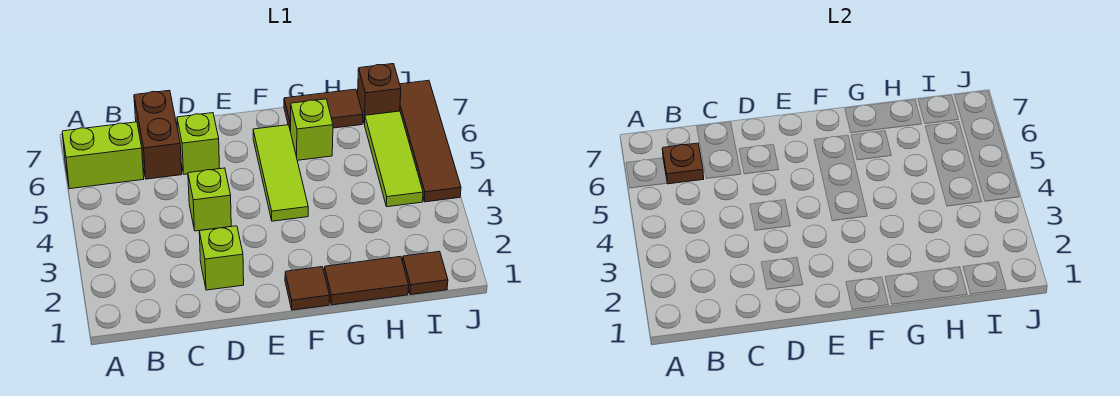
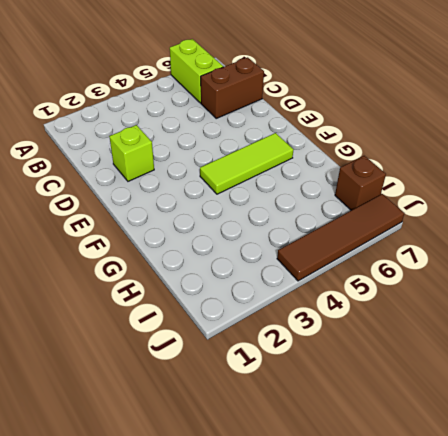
none -> lime 1x1 brick [188,168,231,231]
none -> lime 1x1 brick [177,113,220,174]
none -> brown 1x1 tile [285,267,330,310]

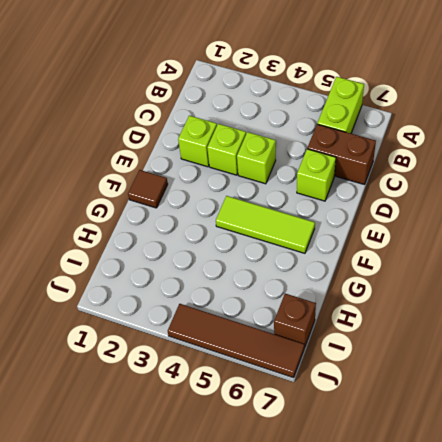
lime 1x1 brick [207,124,246,175] -> lime 1x1 brick moved to [290,99,333,160]
none -> brown 1x2 tile [324,256,409,305]
none -> brown 1x2 tile [284,89,363,132]
none -> brown 1x1 tile [403,251,448,295]

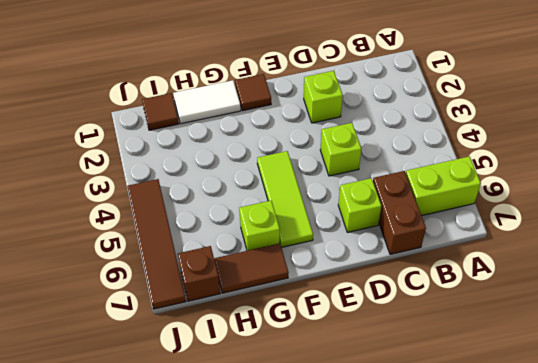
white 1x2 tile [173,80,241,124] -> brown 1x2 tile [324,256,409,305]
none -> lime 1x3 tile [365,111,423,207]
none -> brown 1x1 plate [662,143,704,184]

